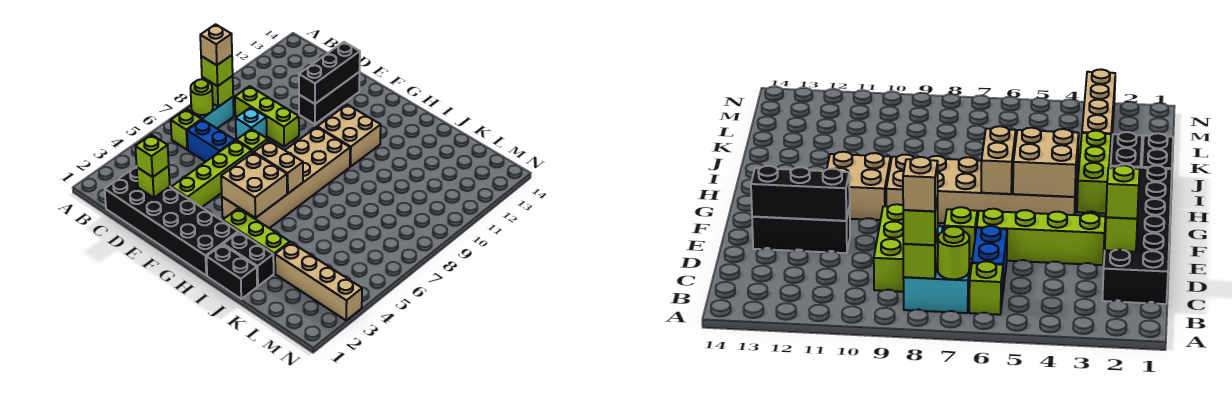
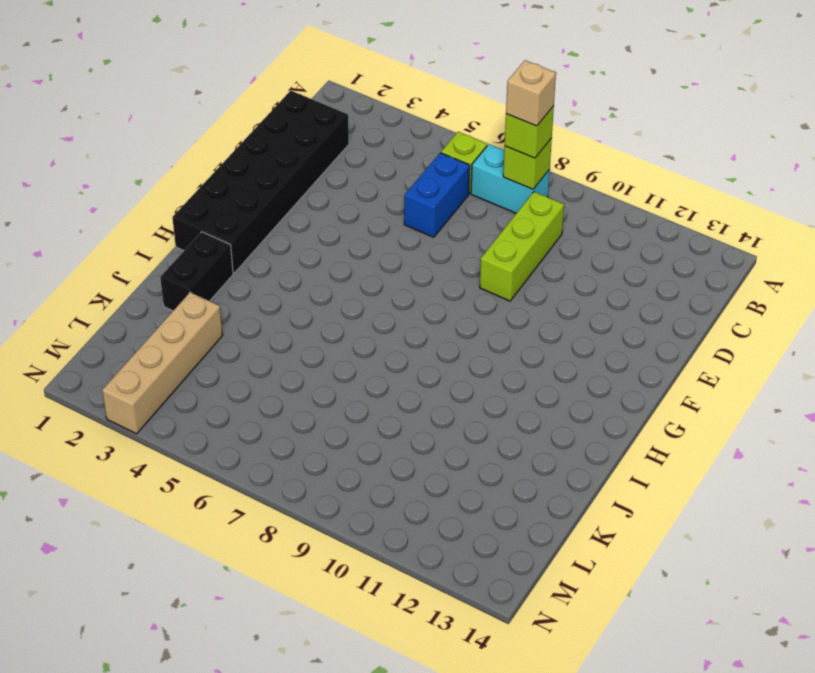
none -> cyan 1x1 brick [236,107,267,139]
none -> lime 1x4 brick [171,140,252,207]
none -> lime 1x1 brick [236,129,268,153]

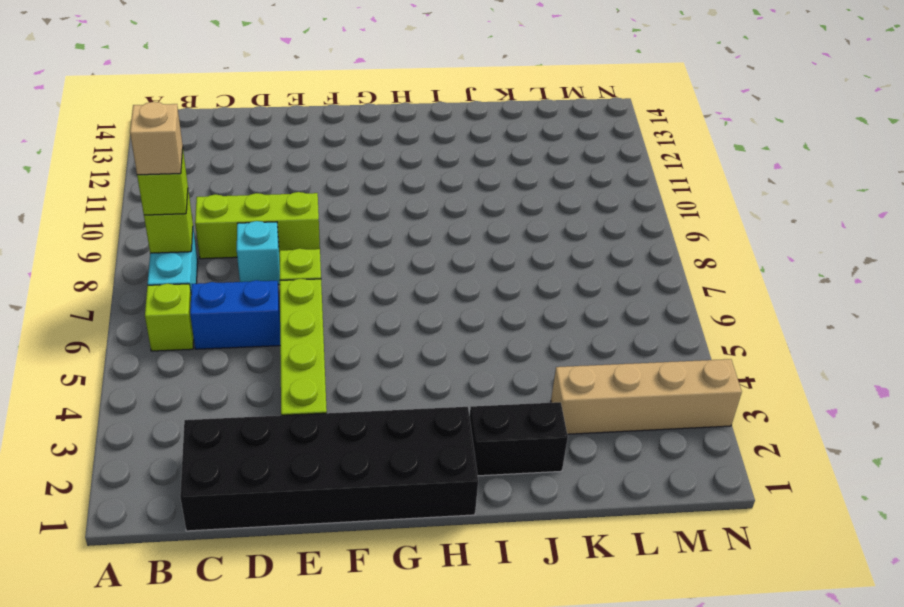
none -> black 1x3 brick [299,72,360,124]
none -> tan 2x6 brick [222,127,350,228]
none -> tan 2x2 brick [318,104,381,167]

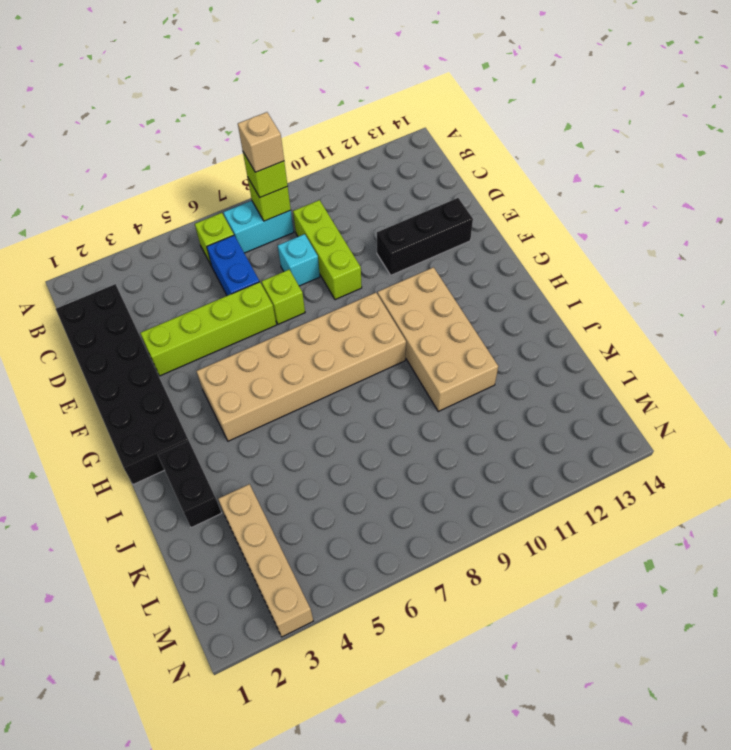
tan 2x4 brick [378,267,498,411] -> tan 2x2 brick [318,104,381,167]
none -> lime 1x3 brick [223,208,290,273]
none -> black 1x2 brick [206,244,257,299]
none -> lime 1x1 round brick [191,79,213,115]

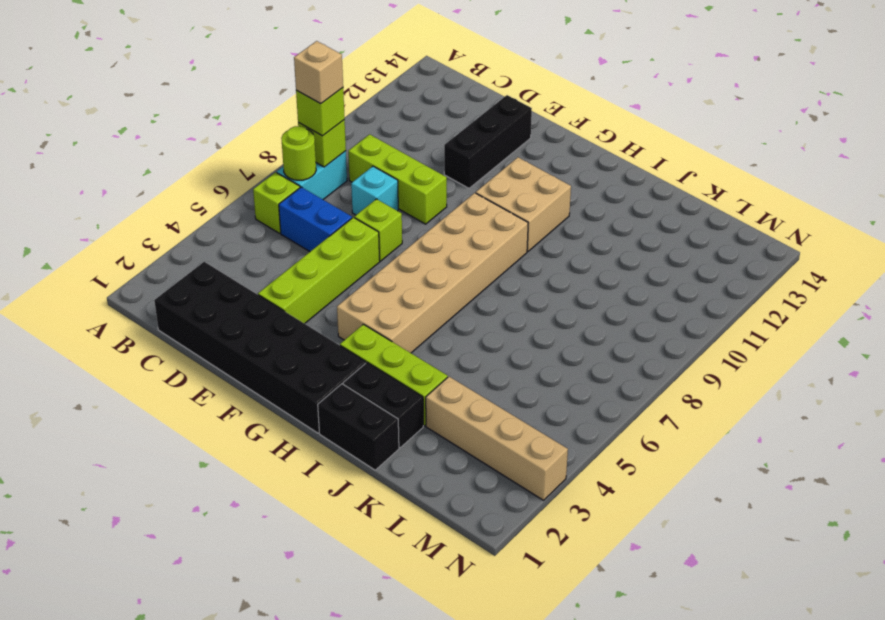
none -> lime 1x1 brick [137,166,170,198]
none -> black 1x3 brick [299,42,360,104]
none -> tan 2x2 brick [221,153,287,218]

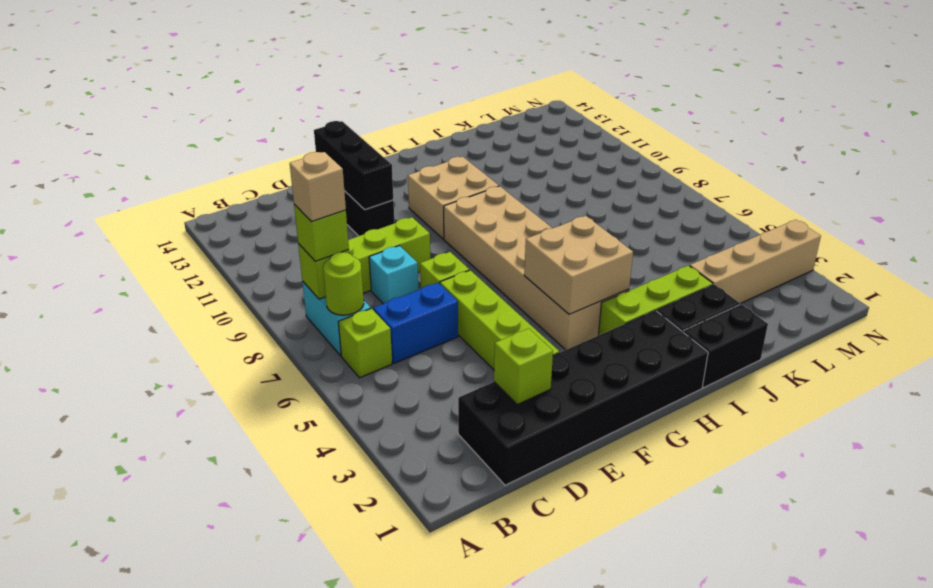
none -> tan 1x2 brick [254,141,303,193]
none -> lime 1x1 brick [135,135,169,177]

